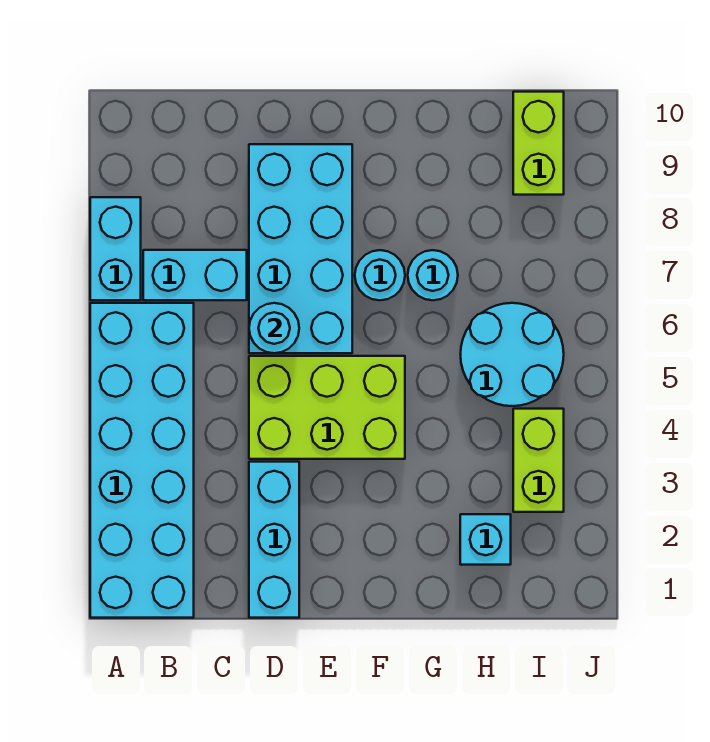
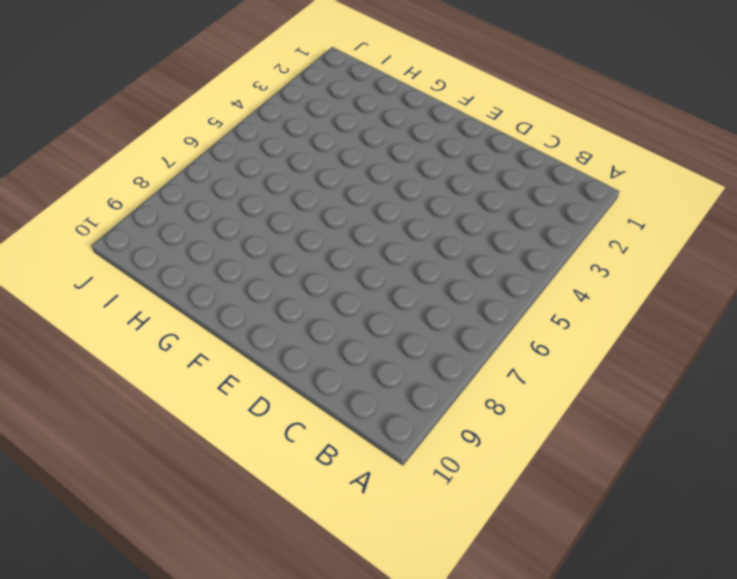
none -> cyan 2x6 brick [90,303,194,618]
none -> cyan 1x2 brick [90,197,141,300]
none -> cyan 1x2 brick [143,250,247,300]

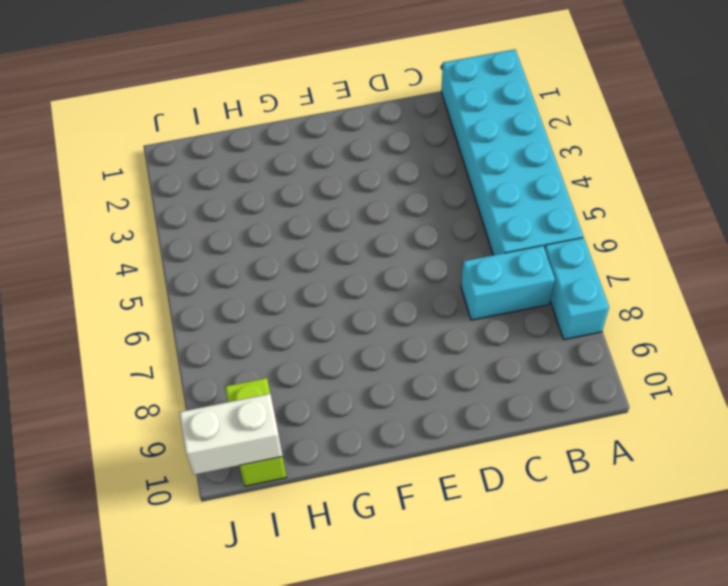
white 1x2 brick [179,394,283,475] -> none
none -> cyan 1x3 brick [249,462,299,618]
none -> lime 2x3 brick [249,356,405,459]
none -> cyan 2x4 brick [249,144,352,353]

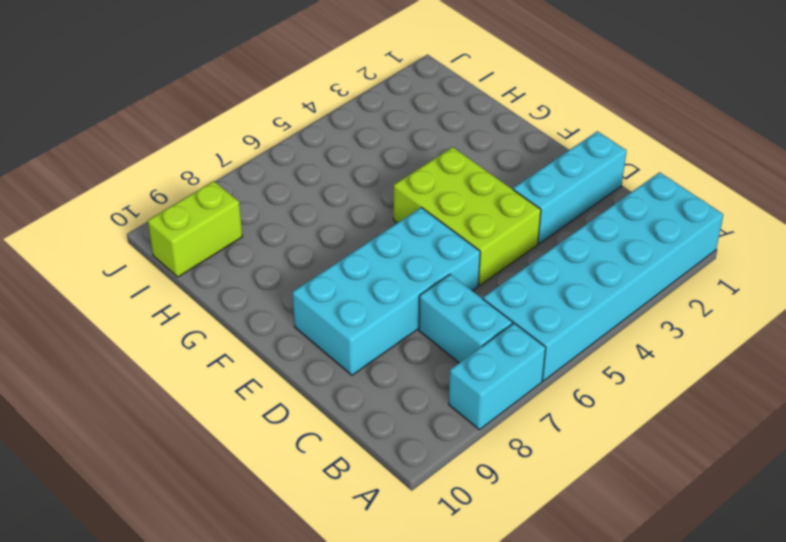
none -> cyan 1x1 round brick [355,250,405,300]
none -> cyan 1x1 round brick [408,250,458,300]
none -> cyan 1x1 brick [460,514,511,565]

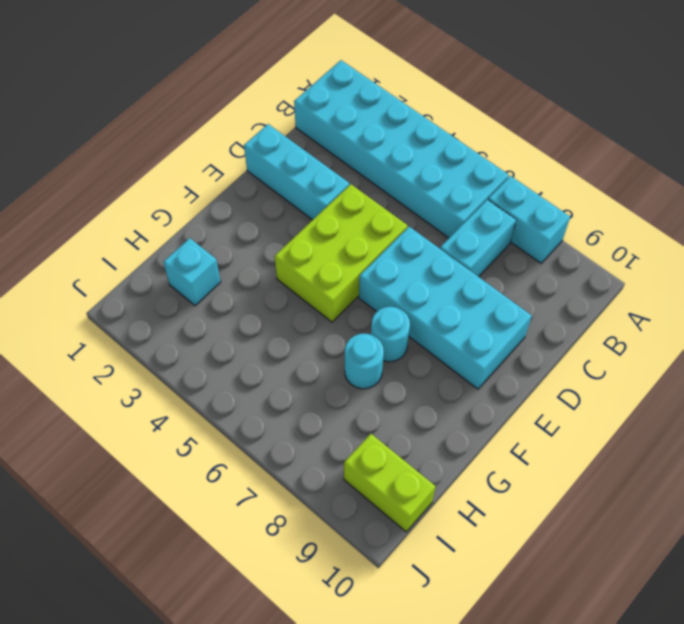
none -> cyan 2x2 round brick [461,303,564,406]
none -> lime 1x2 brick [513,409,564,512]
none -> cyan 1x1 round brick [249,303,299,353]

